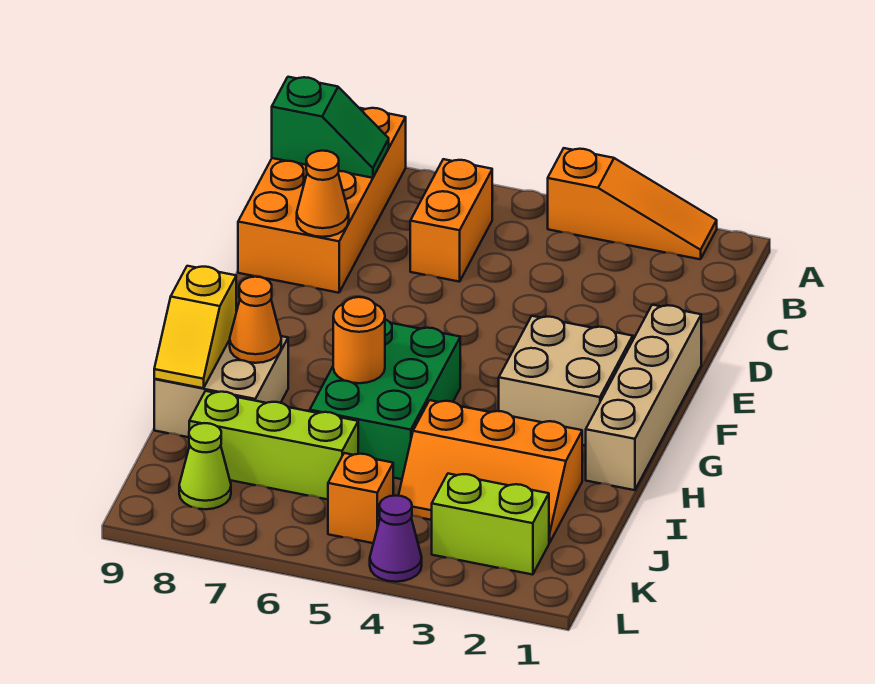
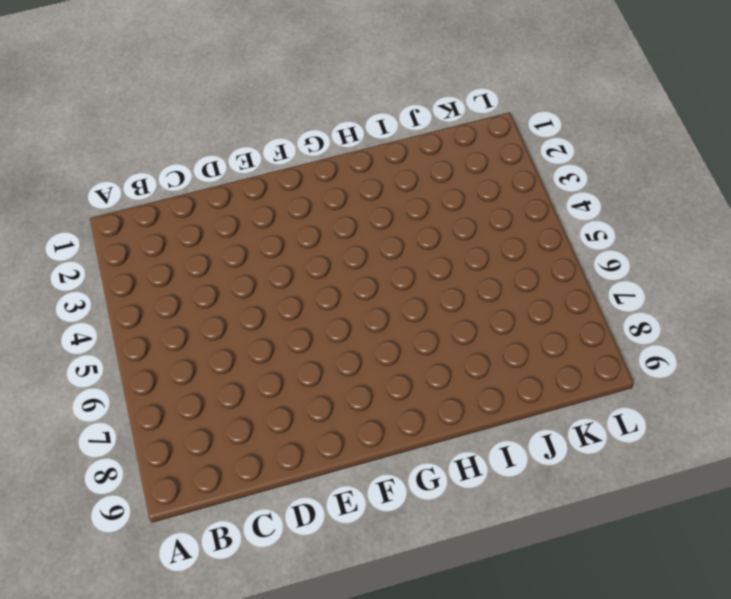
none -> orange 1x3 slope [548,148,717,259]
none -> orange 2x4 brick [238,108,406,293]
none -> orange 1x2 brick [410,159,492,282]

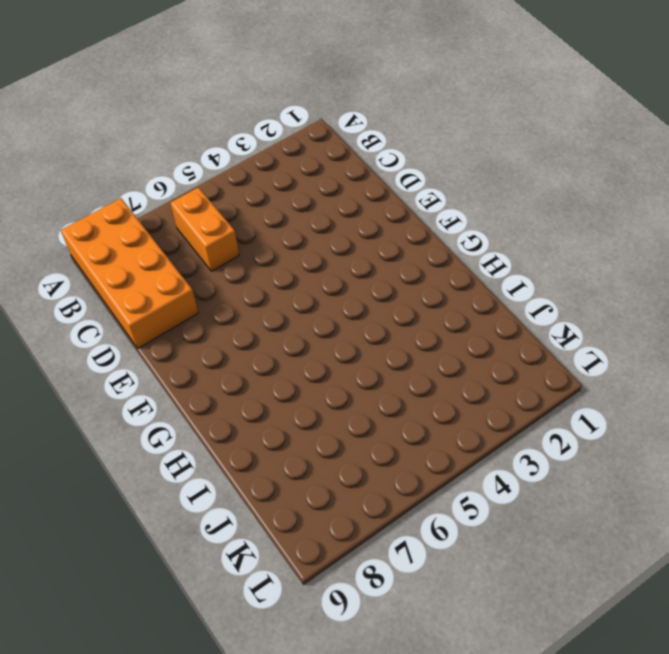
none -> orange 1x3 slope [548,148,717,259]
none -> tan 1x4 brick [586,305,701,490]
none -> tan 2x2 brick [499,316,633,446]

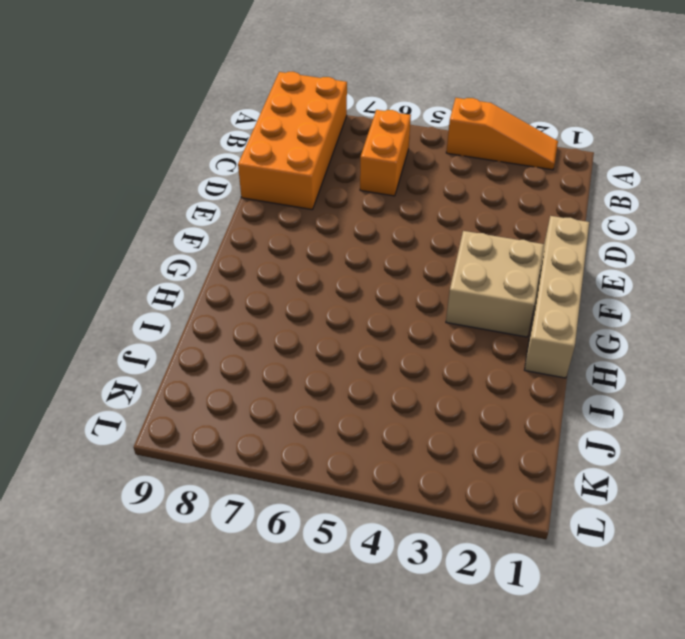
none -> green 2x3 brick [310,319,460,479]
none -> tan 2x2 brick [154,336,288,437]
none -> orange 2x3 slope [398,400,582,543]

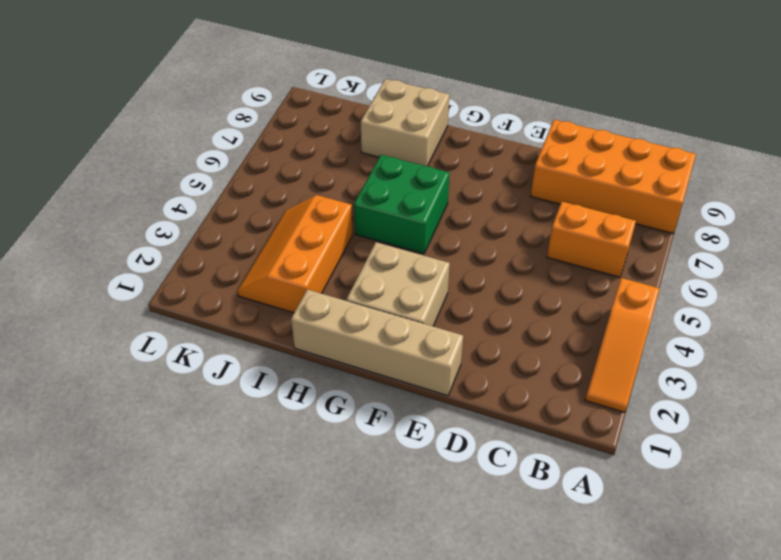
green 2x2 brick [354,155,450,254] -> green 2x3 brick [310,319,460,479]
none -> lime 1x3 brick [189,391,358,499]
none -> lime 1x2 brick [432,474,549,575]
none -> orange 1x1 brick [328,453,393,543]

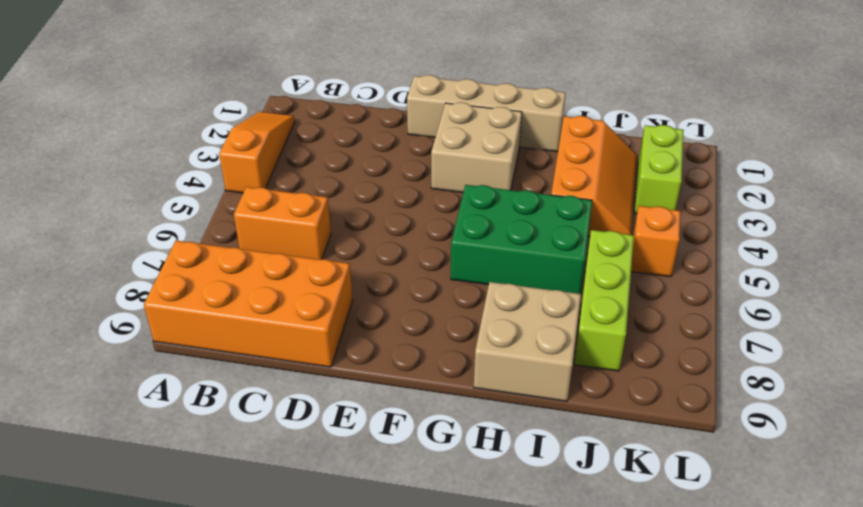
none -> lime 1x1 cone [179,423,231,509]
none -> purple 1x1 cone [370,495,422,582]
none -> green 1x2 slope [272,77,389,178]

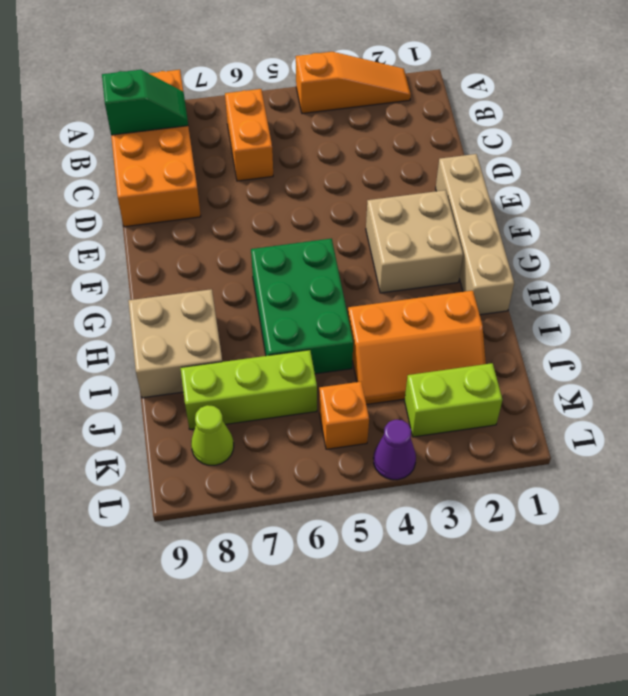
none -> orange 1x1 cone [297,151,349,237]
none -> orange 1x1 round brick [333,297,385,383]
none -> orange 1x1 cone [230,277,281,363]

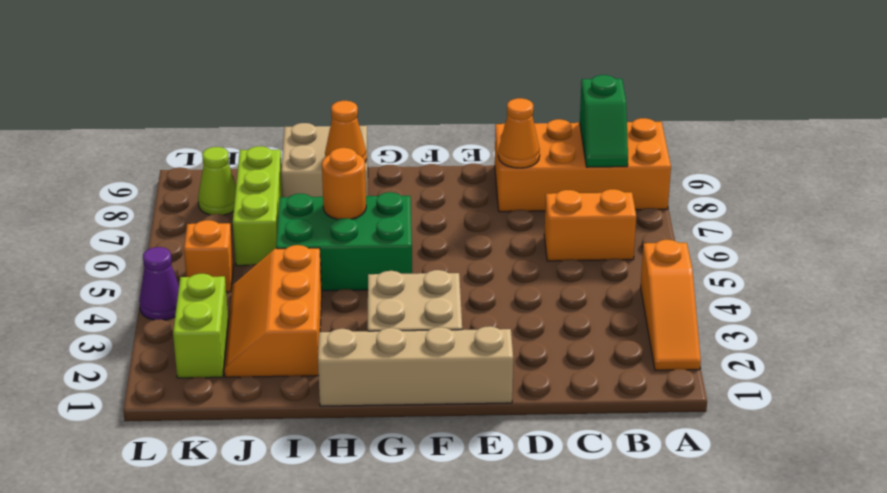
none -> yellow 1x2 slope [154,266,236,388]

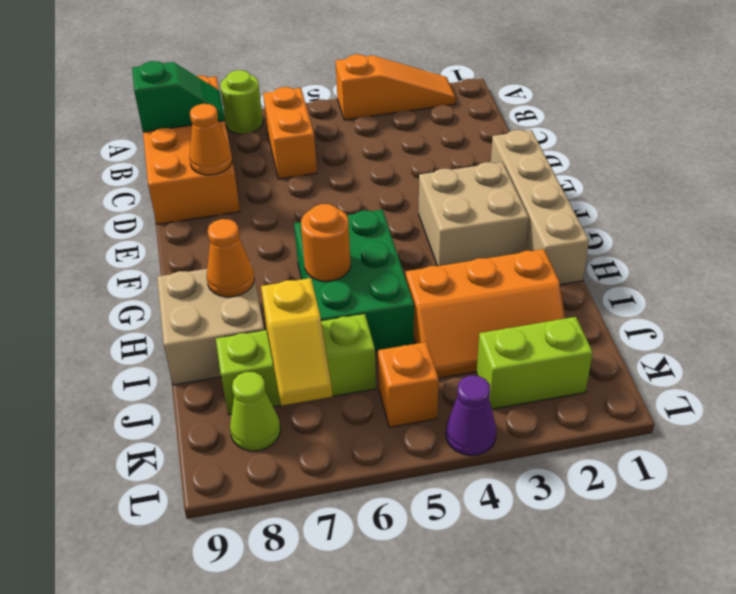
lime 1x1 round brick [220,70,263,134] -> none
yellow 1x2 slope [261,278,333,406] -> yellow 1x2 slope moved to [154,266,236,388]

